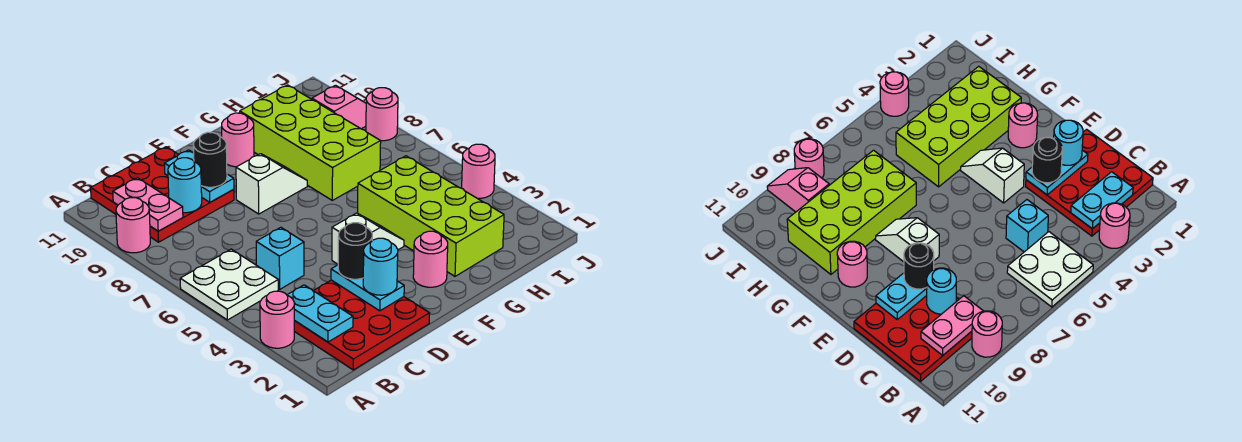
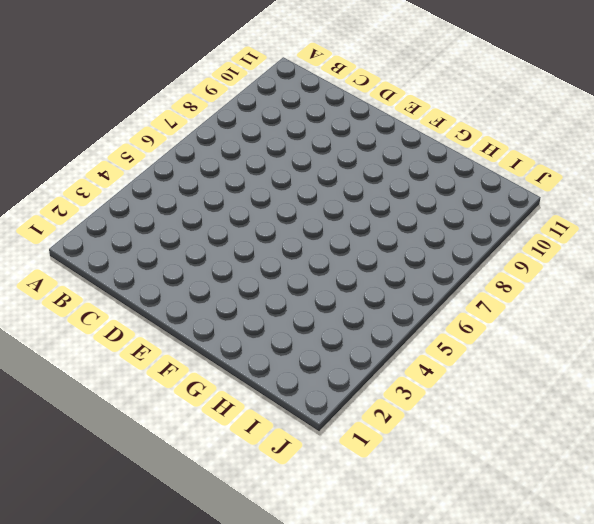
none -> pink 1x1 round brick [260,291,294,348]
none -> white 2x2 plate [180,249,278,320]
none -> pink 1x1 round brick [116,198,150,253]

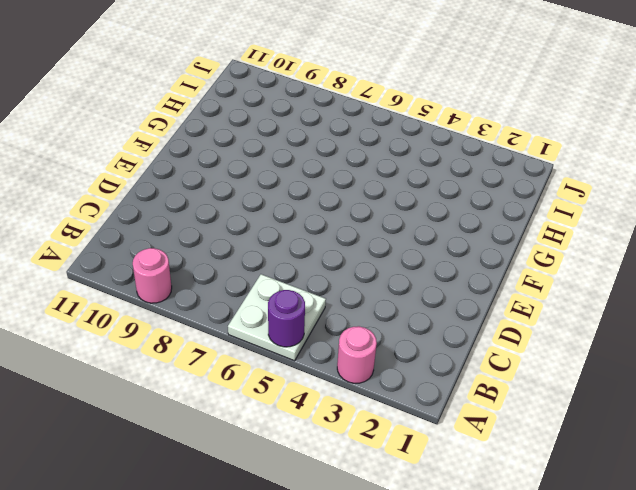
purple 1x1 round brick [268,290,305,347] -> none
none -> red 3x3 plate [294,280,430,370]
none -> red 3x3 plate [91,147,234,242]
none -> cyan 1x1 brick [256,227,304,289]

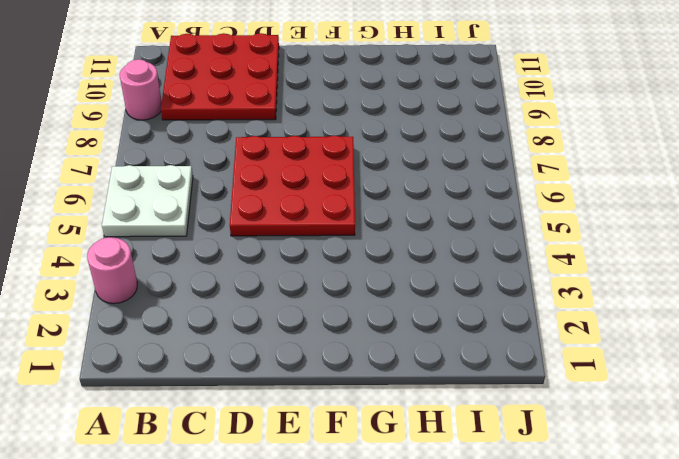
red 3x3 plate [230,136,355,236] -> red 3x3 plate moved to [294,280,430,370]
none -> cyan 1x1 brick [256,227,304,289]
none -> white 1x2 slope [332,213,404,264]
none -> white 1x2 slope [236,154,307,214]

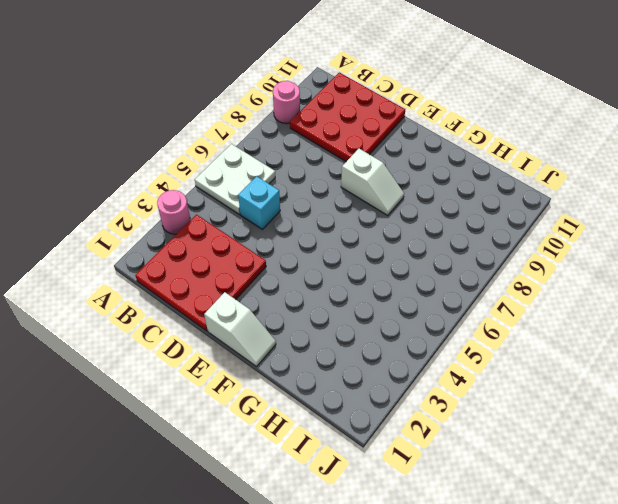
white 1x2 slope [204,292,276,366] -> white 1x2 slope moved to [332,213,404,264]
none -> pink 1x1 round brick [413,231,448,287]
none -> pink 1x1 round brick [222,113,254,167]
none -> lime 2x4 brick [358,156,504,276]

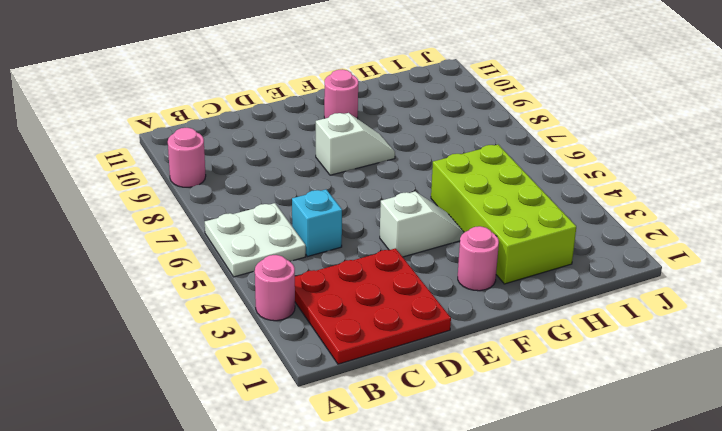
none -> red 3x3 plate [91,147,234,242]
none -> lime 2x4 brick [240,85,381,200]
none -> pink 1x2 slope [312,85,366,129]

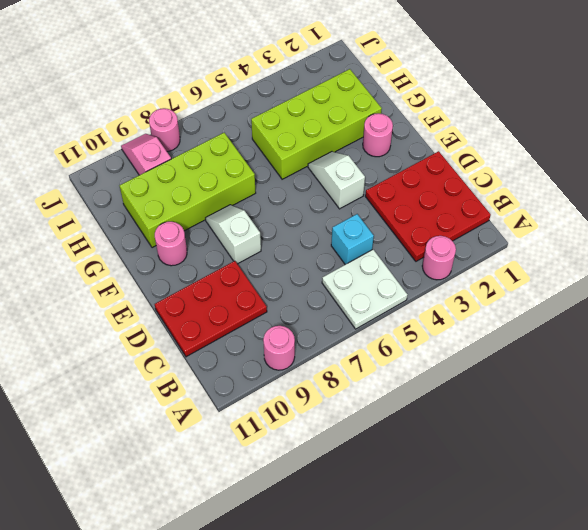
red 2x3 plate [155,261,267,357] -> red 3x3 plate [91,147,234,242]
none -> pink 1x1 round brick [462,144,495,198]
none -> cyan 1x2 plate [288,285,353,342]
none -> pink 1x2 plate [113,178,183,231]

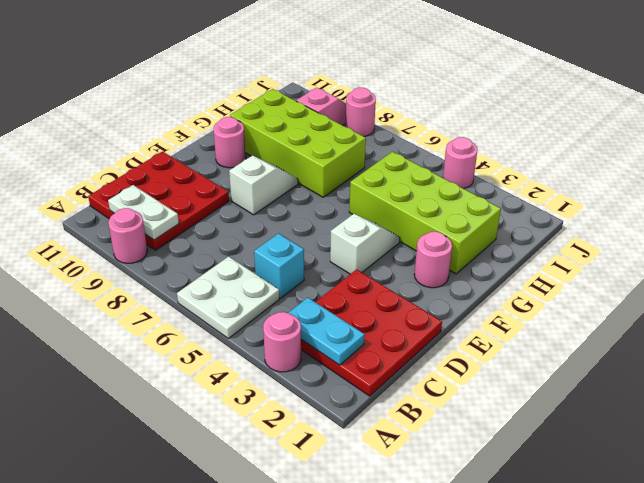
white 1x2 plate [108,185,179,240] -> pink 1x2 plate [113,178,183,231]
none -> cyan 1x1 round brick [168,158,202,213]
none -> cyan 1x2 plate [331,265,404,311]
none -> cyan 1x2 plate [164,150,234,202]

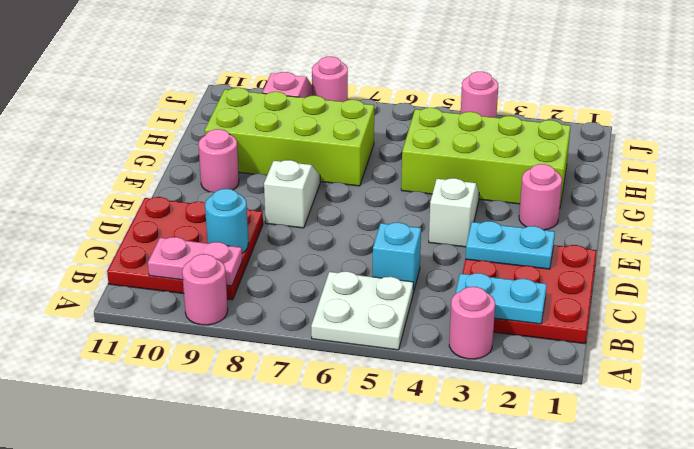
none -> cyan 1x2 plate [164,150,234,202]
none -> cyan 1x1 round brick [363,238,398,295]
none -> black 1x1 round brick [338,223,372,279]

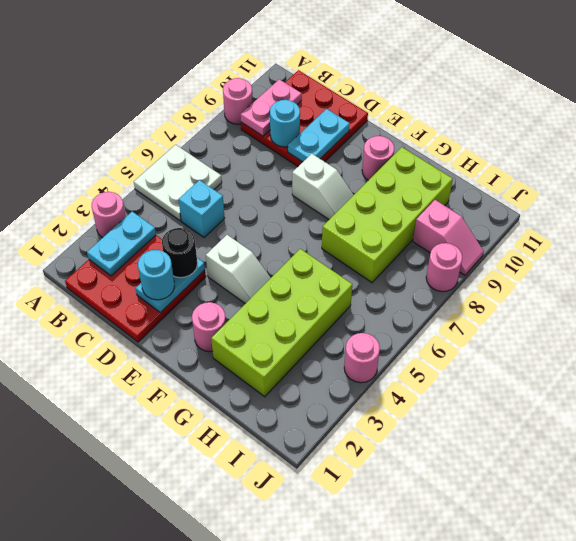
none -> black 1x1 round brick [194,132,227,187]

